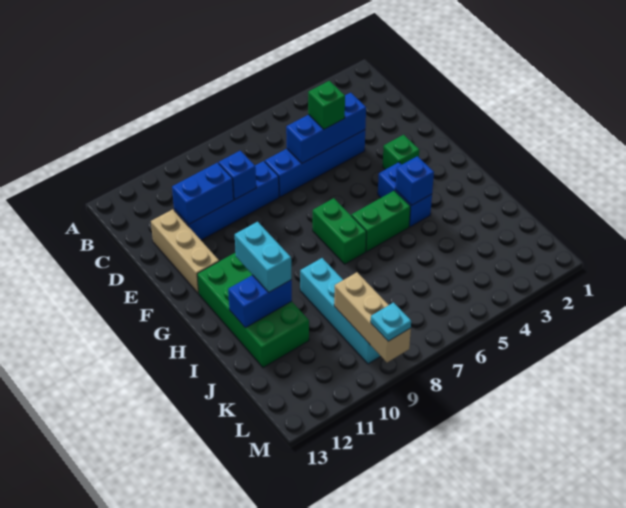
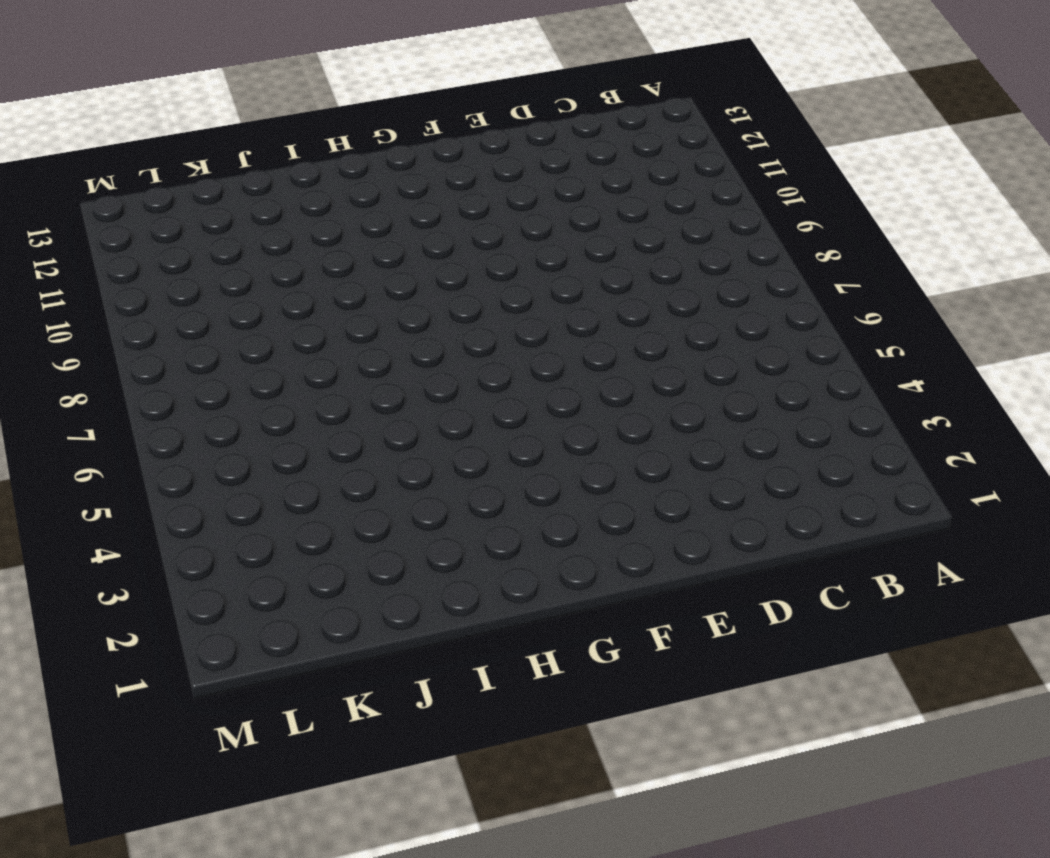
none -> blue 1x4 brick [265,130,365,197]
none -> blue 1x4 brick [174,161,279,240]
none -> tan 1x3 brick [151,209,219,294]

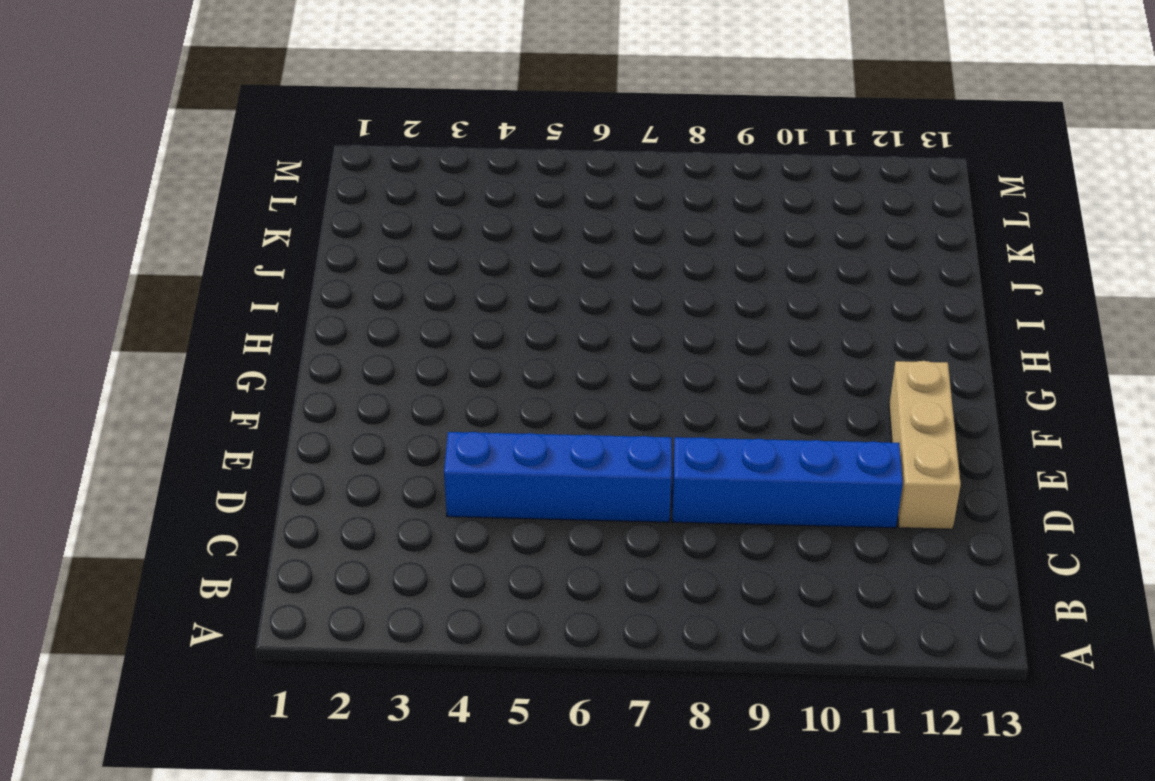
none -> green 1x1 brick [383,135,419,170]
none -> blue 1x2 brick [378,162,432,227]
none -> green 1x2 brick [313,198,366,264]

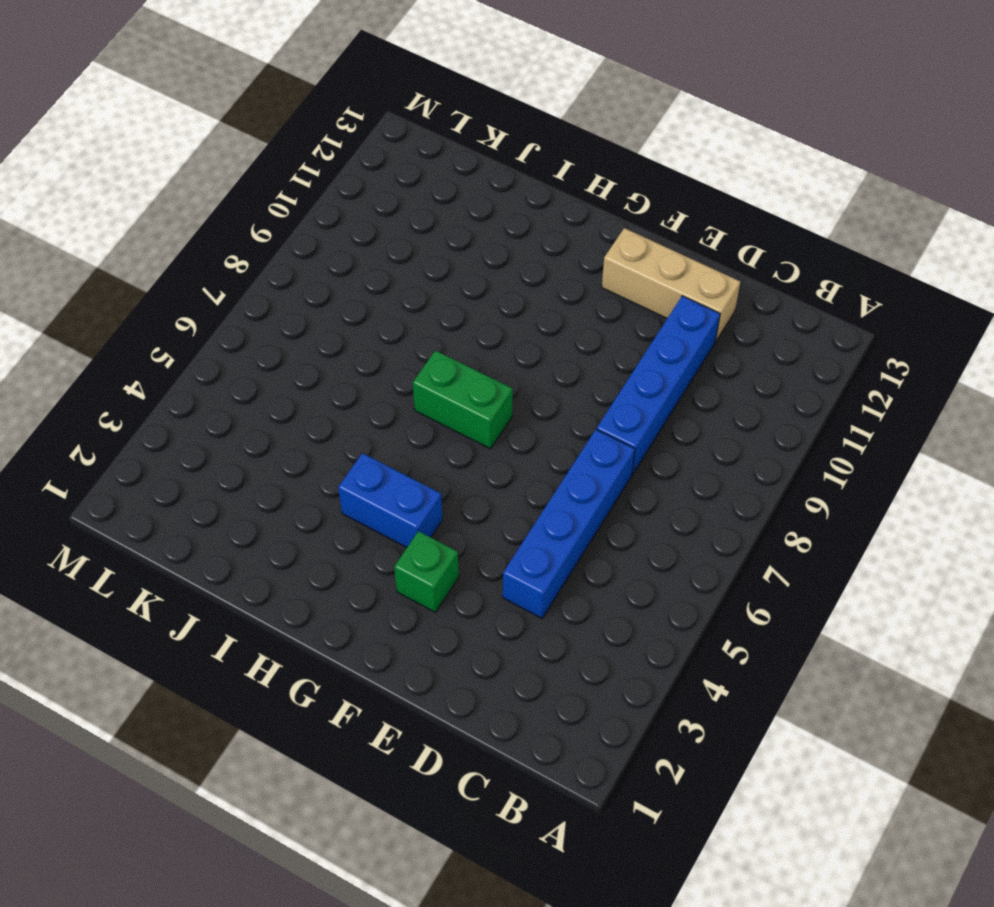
none -> green 2x4 brick [197,252,309,368]
none -> green 1x2 brick [351,191,410,251]
none -> cyan 1x4 brick [300,258,381,364]

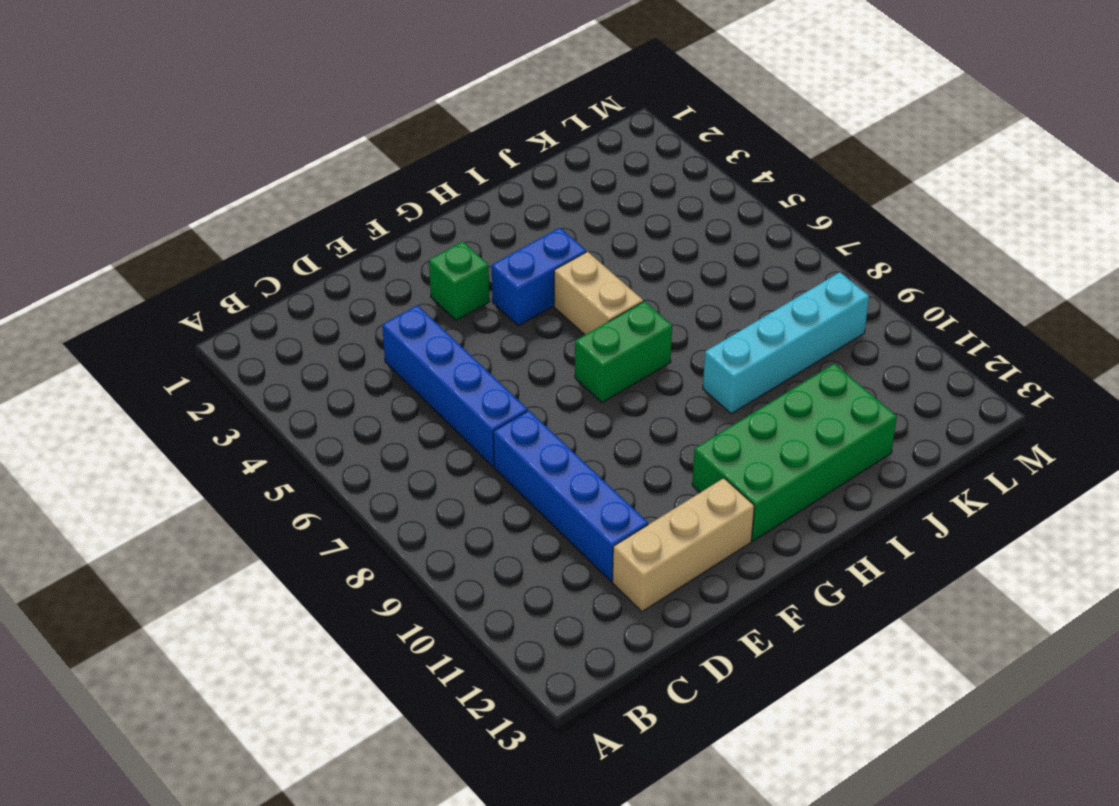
tan 1x2 brick [554,252,643,335] -> green 1x2 brick [351,191,410,251]
none -> blue 1x3 brick [286,93,366,163]
none -> blue 1x1 brick [219,151,256,199]
none -> blue 1x2 brick [172,163,234,224]

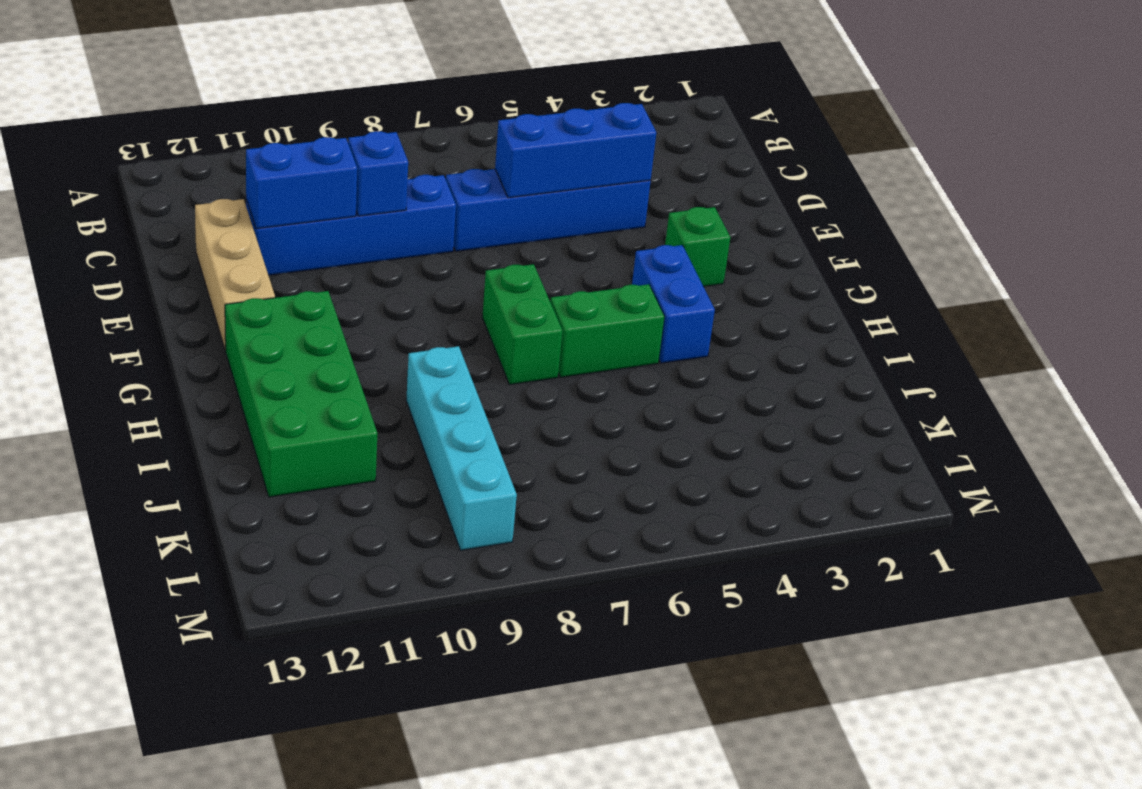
none -> blue 1x1 brick [395,156,434,205]
none -> blue 1x2 brick [228,275,292,328]
none -> tan 1x3 brick [334,272,411,362]

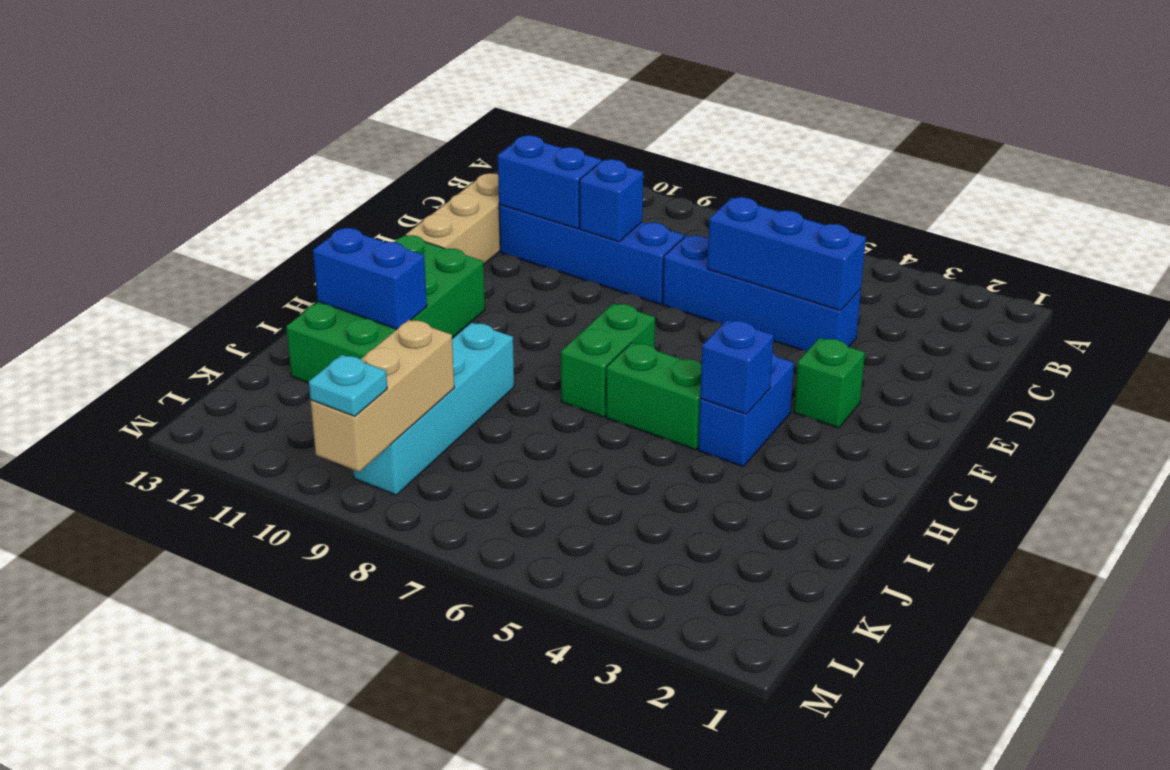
none -> green 1x1 brick [308,81,345,129]
none -> cyan 1x2 brick [235,222,291,292]

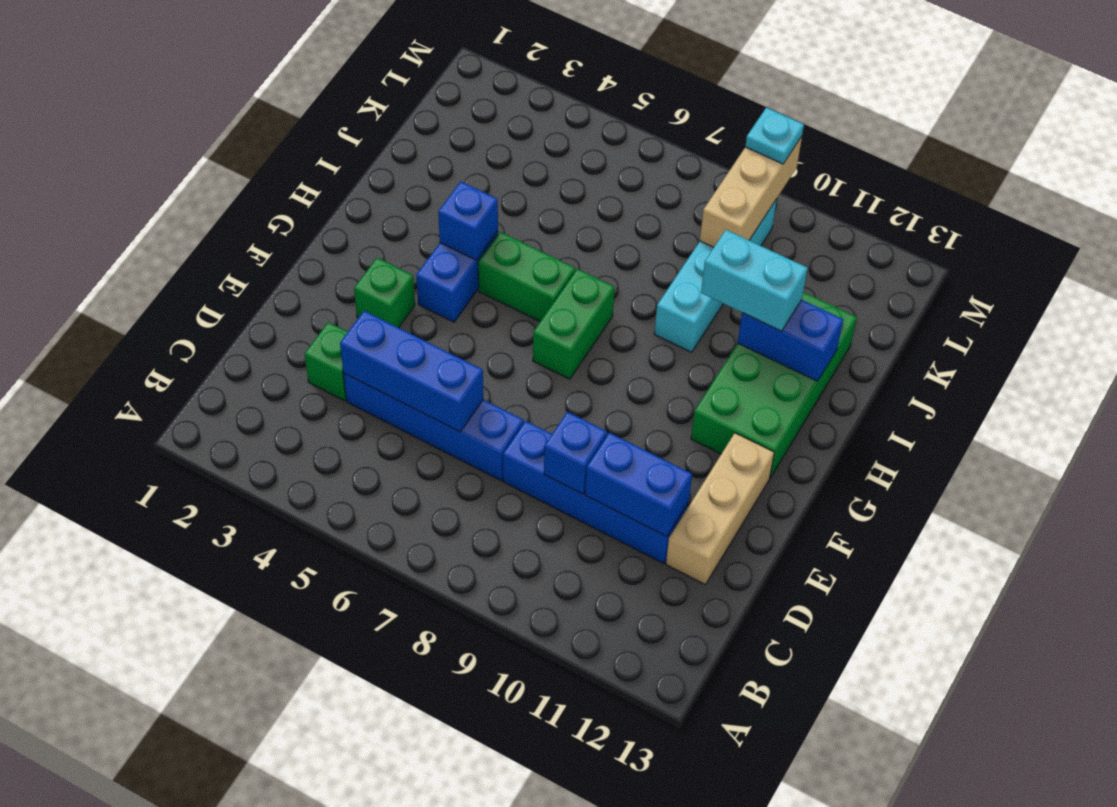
green 1x1 brick [305,322,348,401] -> green 1x1 brick moved to [308,81,345,129]
cyan 1x2 brick [701,230,808,331] -> cyan 1x2 brick turned to [235,222,291,292]

